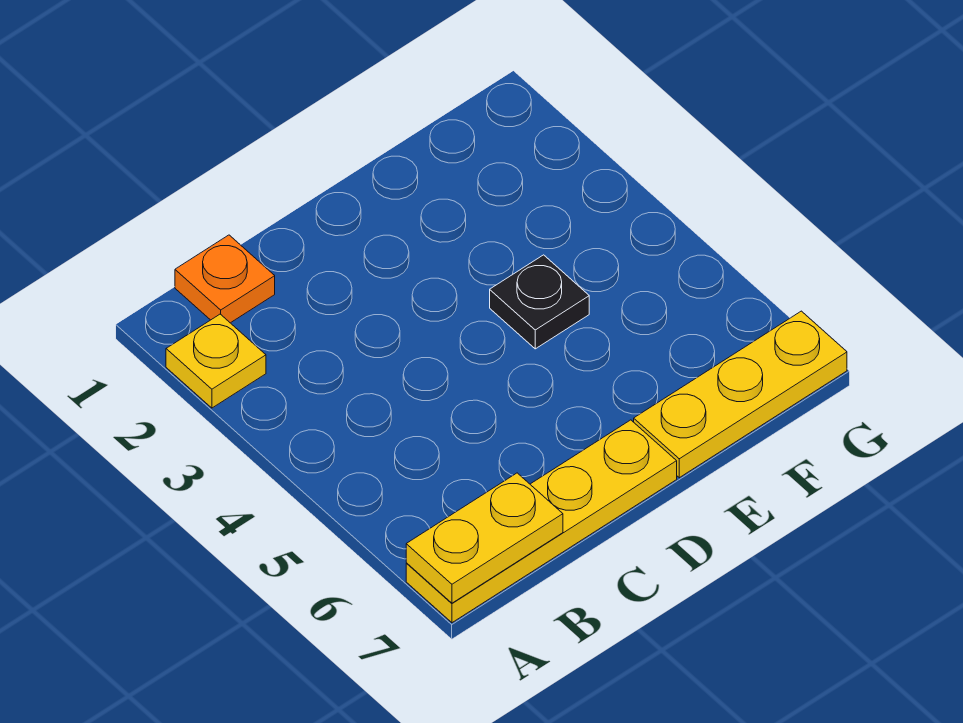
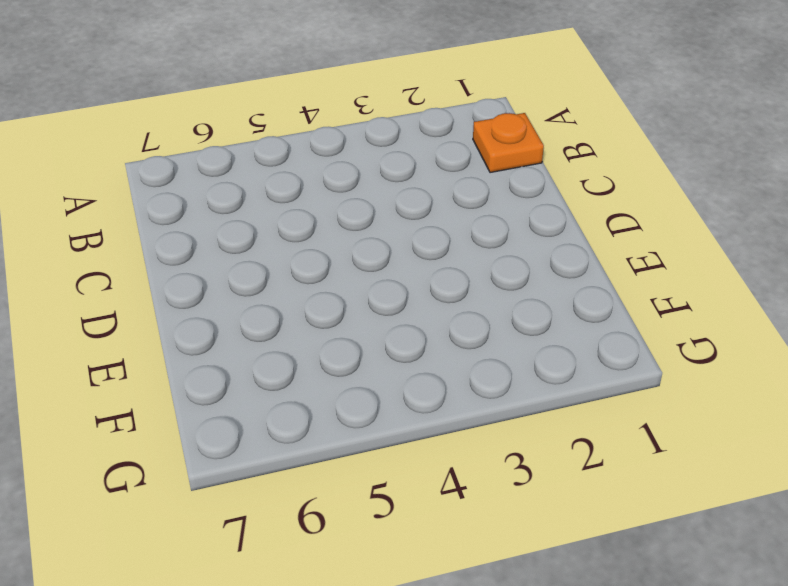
none -> yellow 1x1 plate [166,314,266,408]
none -> yellow 1x4 plate [406,420,677,623]

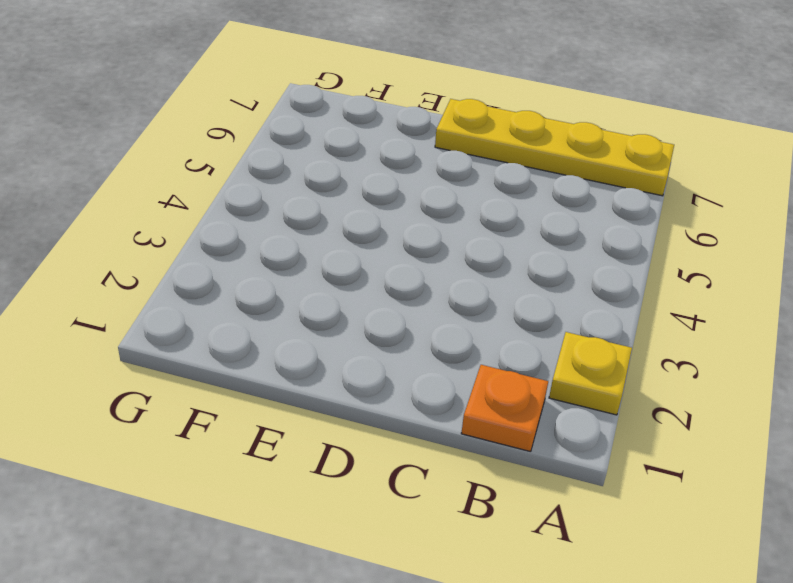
none -> black 1x1 plate [490,255,589,349]
none -> yellow 1x3 plate [634,311,847,478]

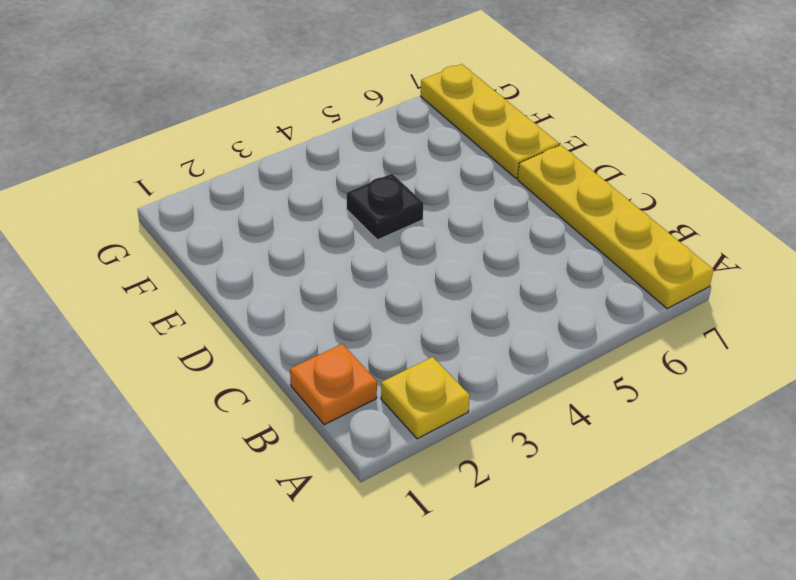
none -> yellow 1x2 plate [406,473,563,603]

